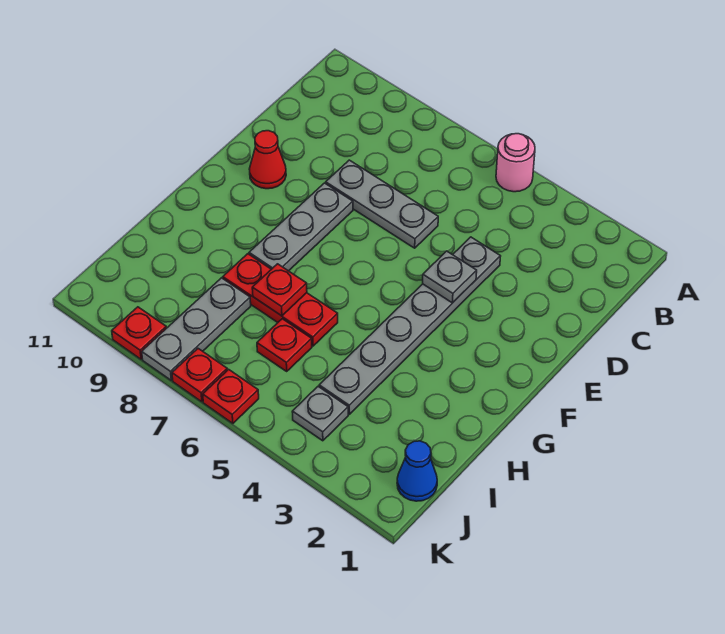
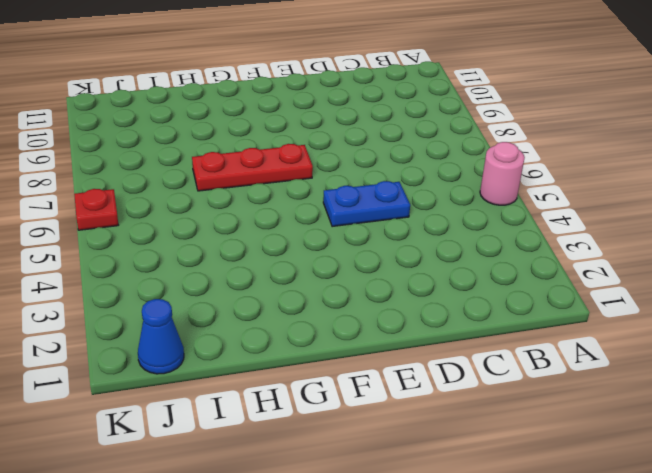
blue 1x2 plate [323,181,410,227] -> none
red 1x3 plate [192,144,313,191] -> red 1x3 plate turned to [223,254,338,346]
none -> grey 1x6 plate [319,237,501,414]
none -> grey 1x3 plate [326,160,438,248]
none -> grey 1x3 plate [249,183,353,271]

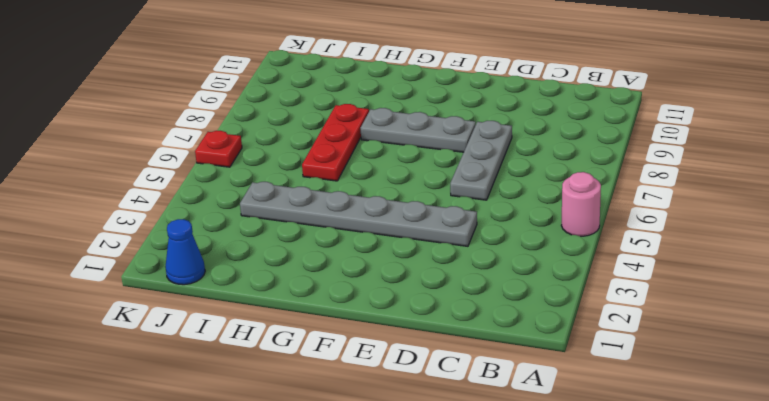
none -> red 1x1 cone [249,131,286,189]
none -> red 1x1 plate [257,319,312,371]
none -> grey 1x3 plate [142,278,251,380]

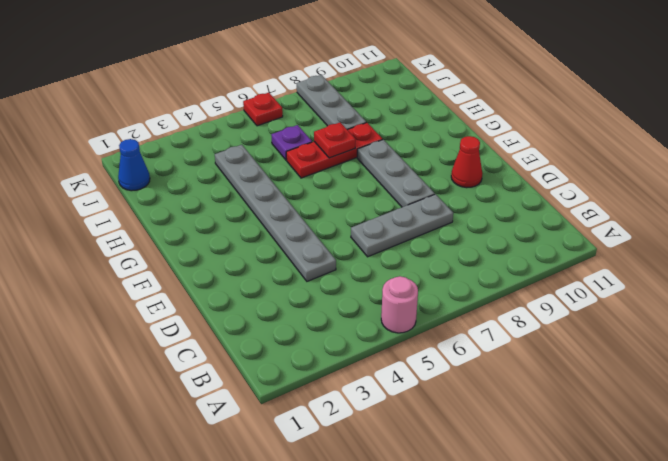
purple 1x1 plate [271,125,312,160] -> red 1x1 plate [257,319,312,371]
none -> grey 1x1 plate [292,387,348,441]
none -> red 1x1 plate [172,349,227,402]
none -> red 1x1 plate [112,307,166,359]

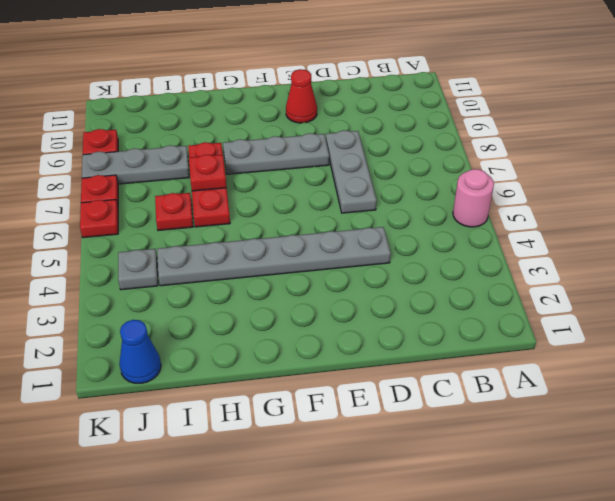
none -> grey 1x1 plate [423,251,477,303]

